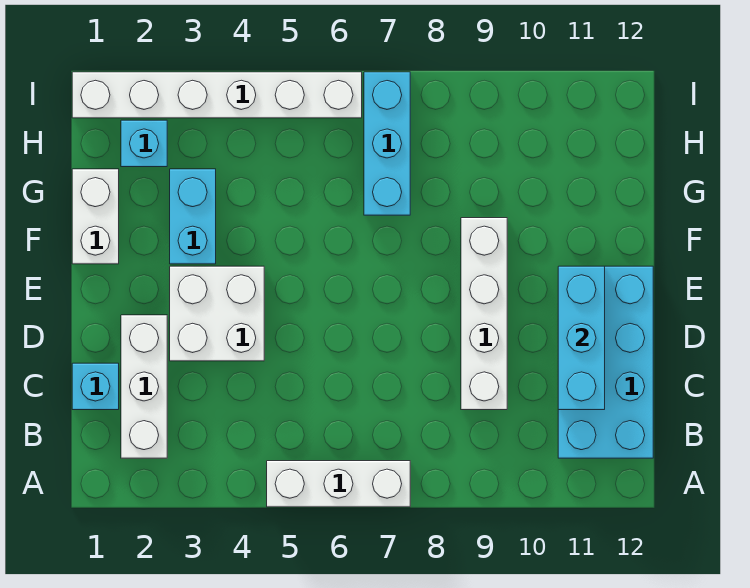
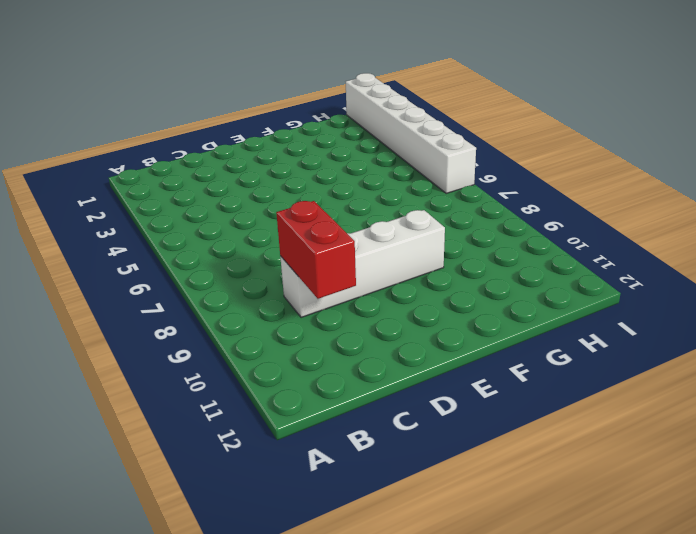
red 1x2 brick [276,201,356,299] -> none
none -> white 1x3 brick [267,461,410,507]
none -> white 1x3 brick [121,315,167,458]
none -> cyan 2x4 brick [558,266,653,458]

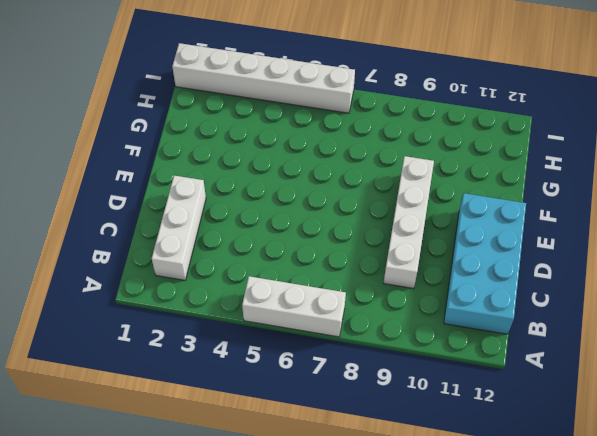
none -> cyan 1x1 brick [72,363,119,410]
none -> white 2x2 brick [170,266,264,361]
none -> white 1x2 brick [72,169,119,264]

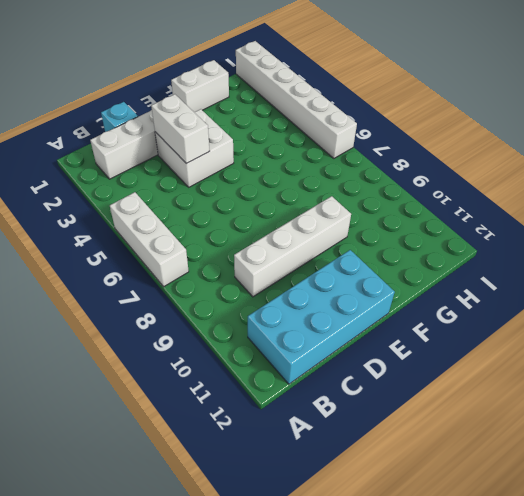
white 1x2 brick [151,94,209,164] -> none
none -> cyan 1x2 brick [170,169,216,264]
none -> cyan 1x3 brick [364,72,410,215]
none -> cyan 1x1 brick [121,120,167,167]

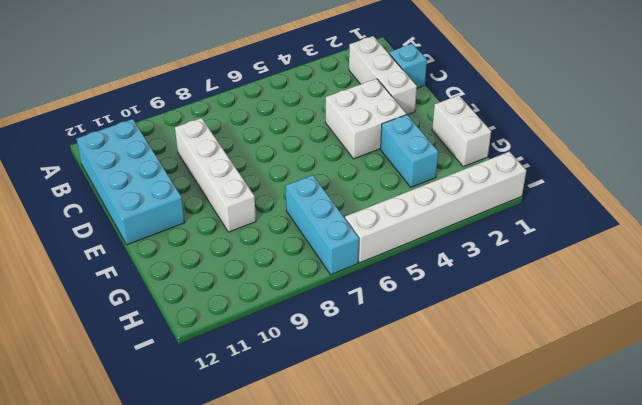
none -> white 1x3 brick [267,461,410,507]
none -> cyan 1x1 brick [121,120,167,167]
none -> cyan 1x3 brick [558,266,605,410]

